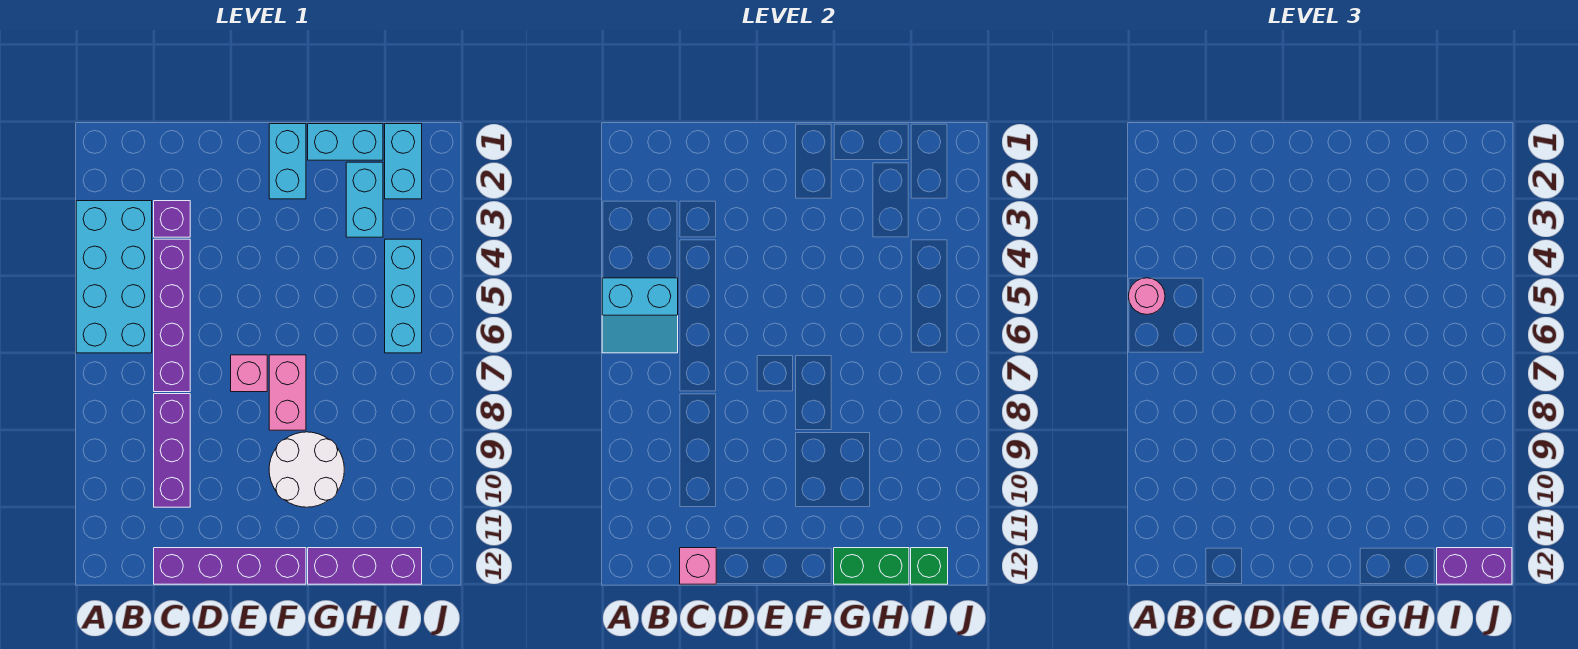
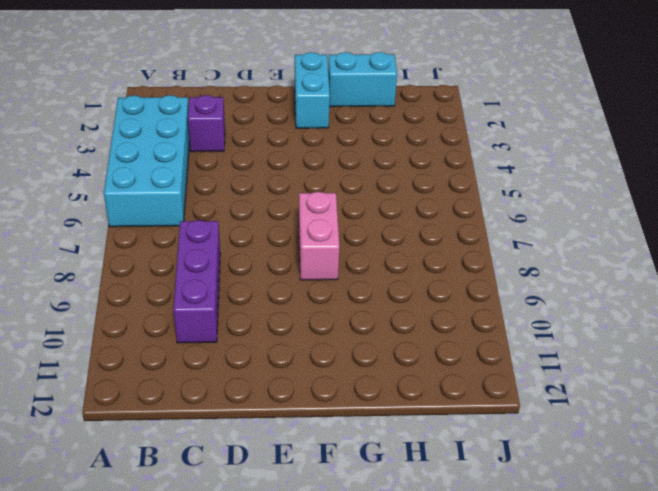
none -> purple 1x4 brick [154,239,190,392]
none -> purple 1x4 brick [154,548,306,584]
none -> pink 1x1 brick [231,355,267,392]

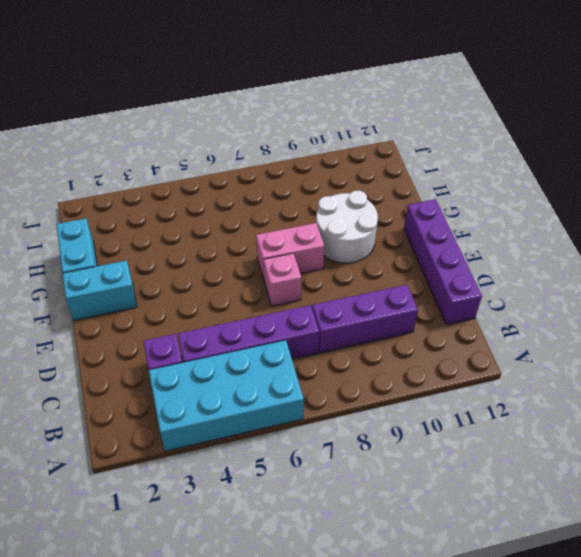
none -> purple 1x3 brick [308,548,422,584]
none -> cyan 1x2 brick [346,162,383,237]
none -> cyan 1x2 brick [385,124,422,199]

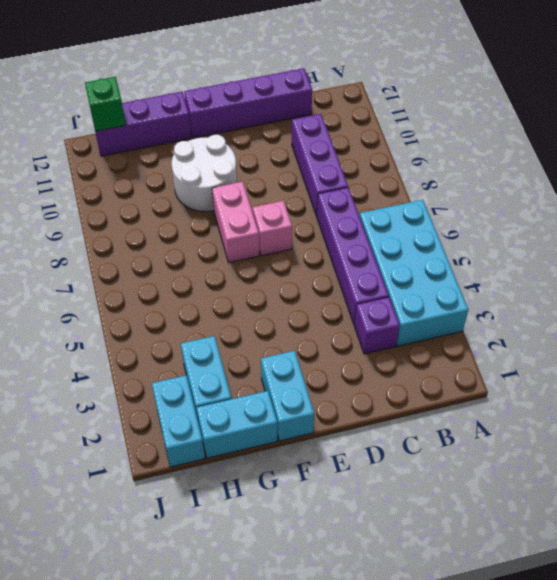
none -> cyan 1x3 brick [385,239,422,353]
none -> cyan 2x2 slope [602,278,678,353]
none -> pink 1x1 brick [680,548,716,584]

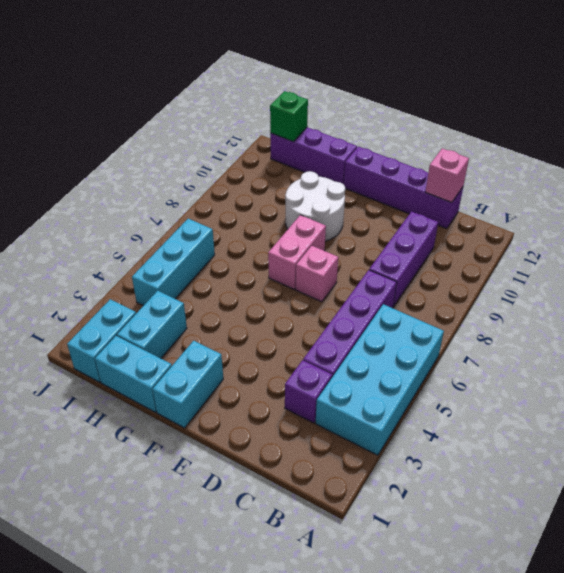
none -> cyan 2x2 slope [602,278,678,353]
none -> green 1x2 brick [834,548,909,584]
none -> pink 1x1 round brick [1128,278,1165,315]

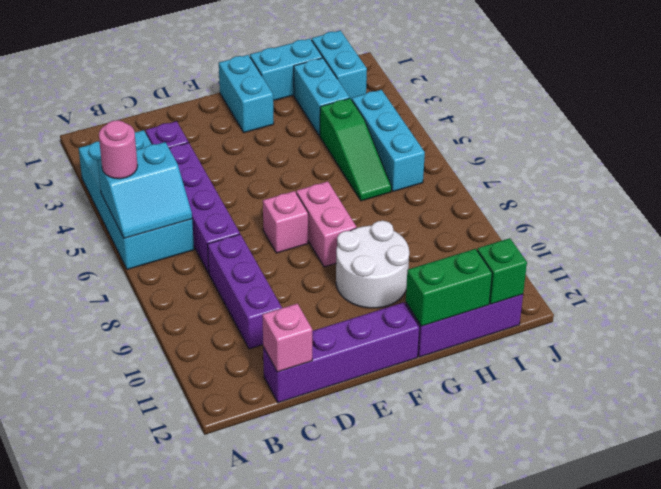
green 1x3 slope [320,98,392,201] -> none
none -> purple 1x2 brick [1437,548,1512,584]

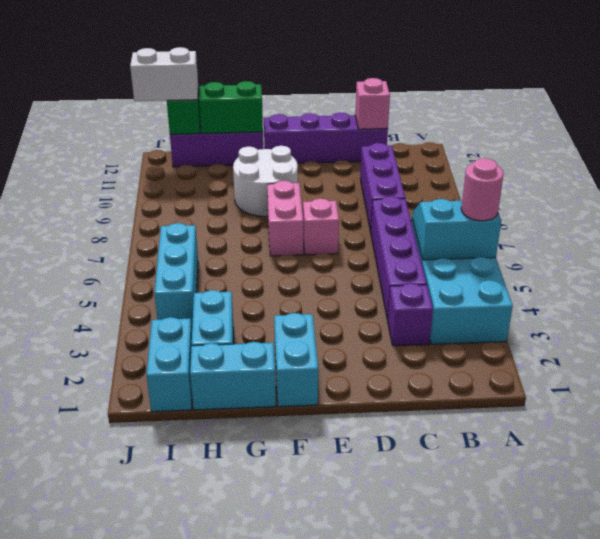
white 1x2 brick [130,47,198,101] -> purple 1x2 brick [1437,548,1512,584]

